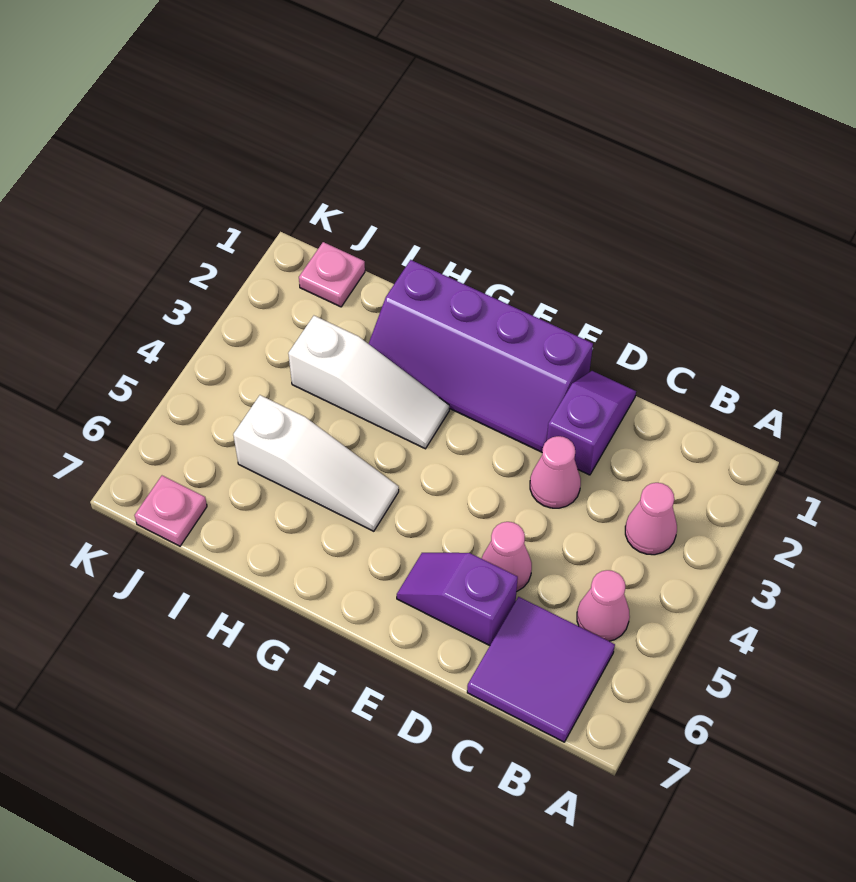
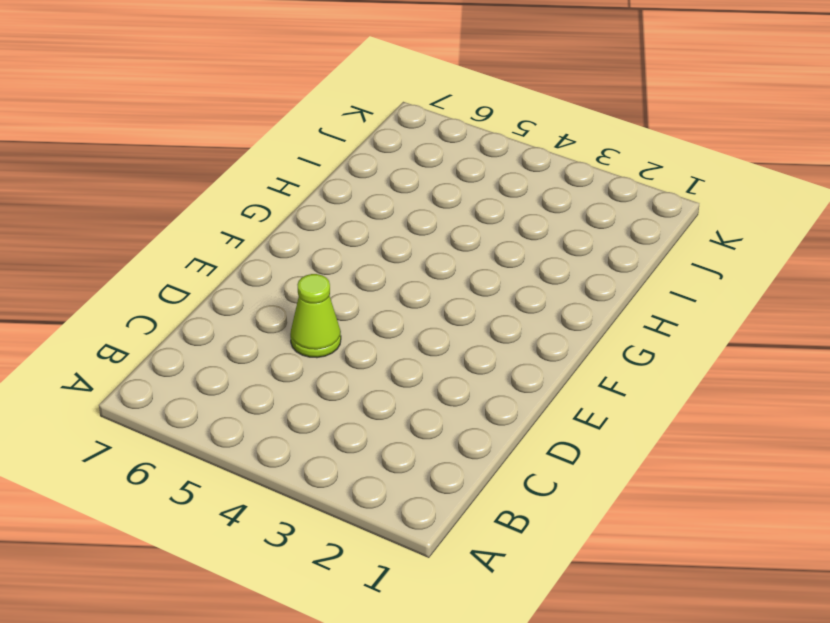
lime 1x1 cone [290,274,341,358] -> pink 1x1 cone [481,522,532,592]
none -> pink 1x1 cone [625,483,677,555]
none -> pink 1x1 cone [577,570,630,641]
none -> purple 2x2 tile [467,597,615,742]

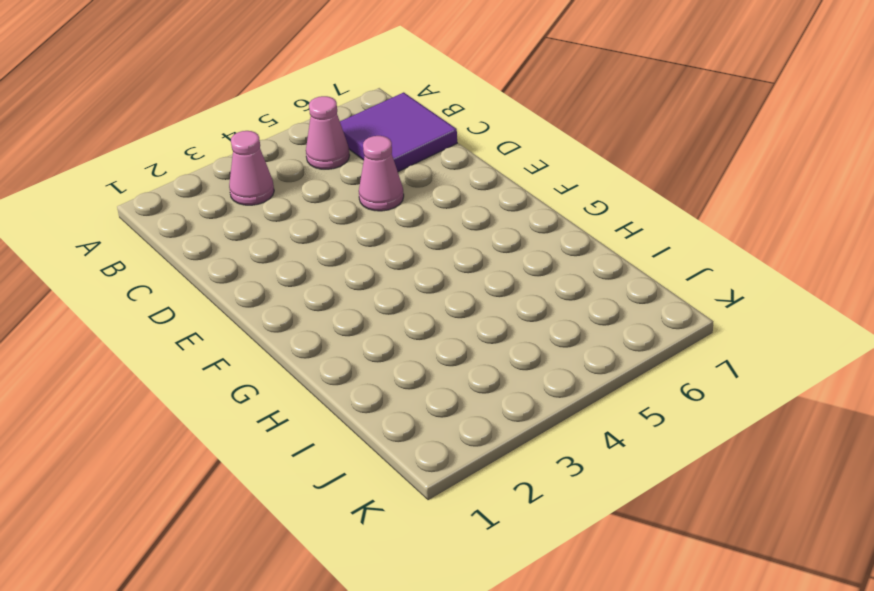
none -> purple 1x2 slope [547,371,636,475]
none -> pink 1x1 cone [530,436,581,508]
none -> purple 1x2 slope [397,553,518,646]

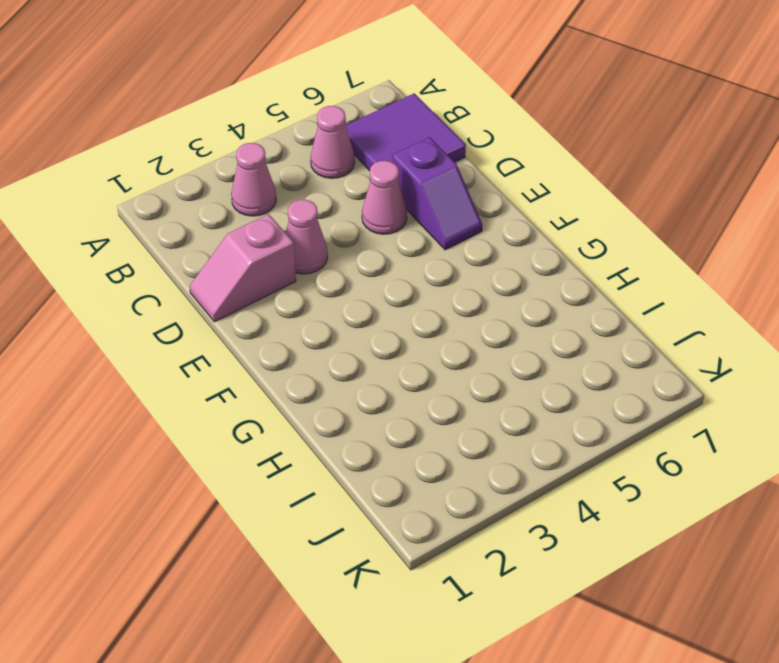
pink 1x2 slope [190,214,296,322] -> purple 1x2 slope [547,371,636,475]
none -> purple 2x4 slope [369,260,593,452]
none -> white 1x3 slope [288,316,449,449]
none -> white 1x3 slope [233,395,399,531]

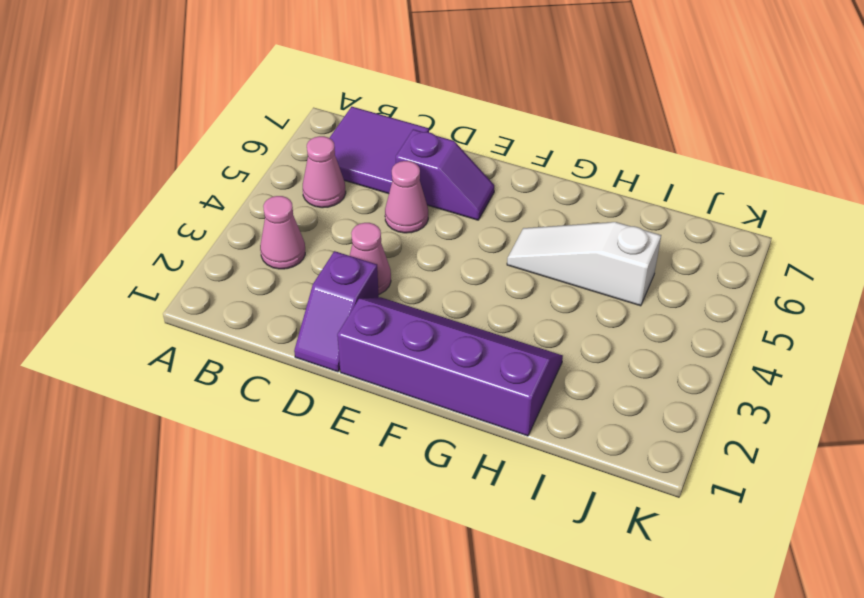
none -> white 1x3 slope [288,316,449,449]
none -> pink 1x1 plate [299,242,365,307]
none -> pink 1x1 plate [134,476,207,546]

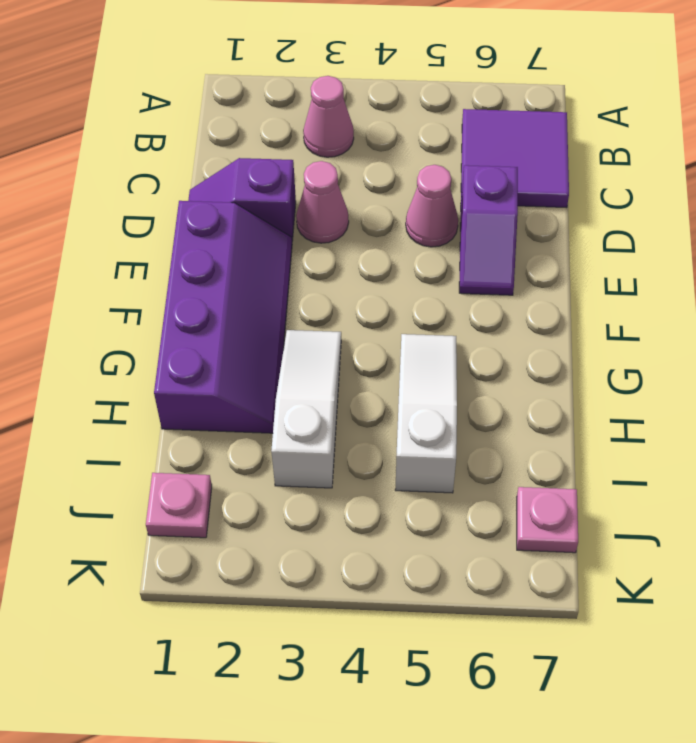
none -> pink 1x1 cone [577,570,630,641]

